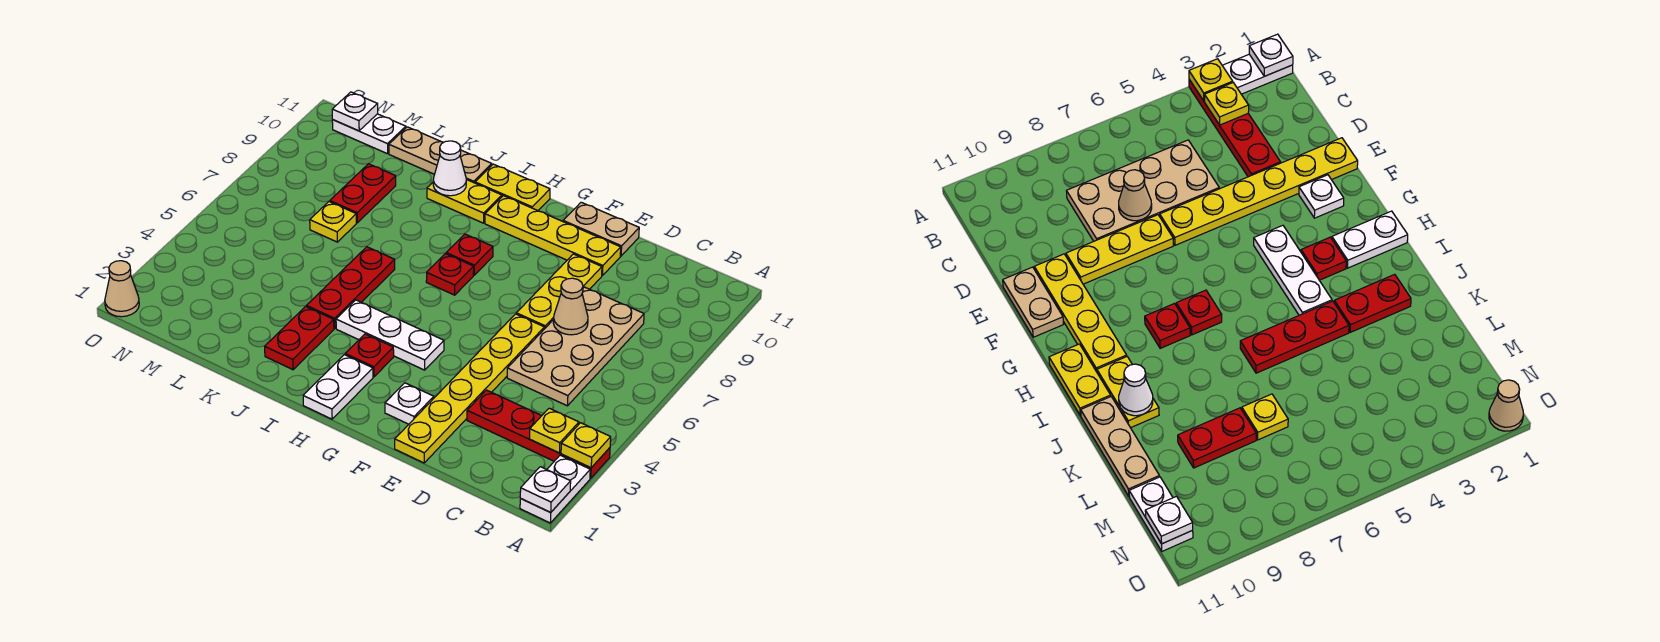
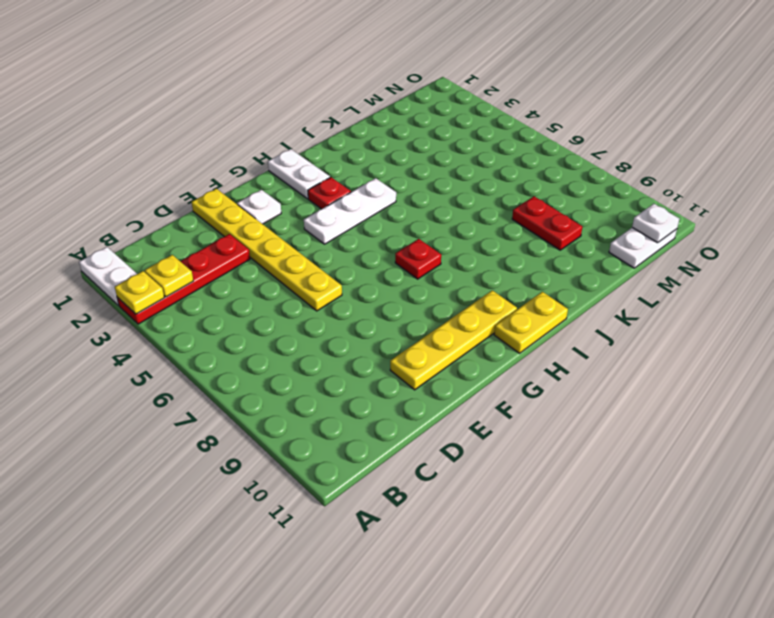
none -> tan 2x4 plate [507,287,644,406]
none -> yellow 1x3 plate [516,254,602,329]
none -> tan 1x2 plate [563,202,639,256]

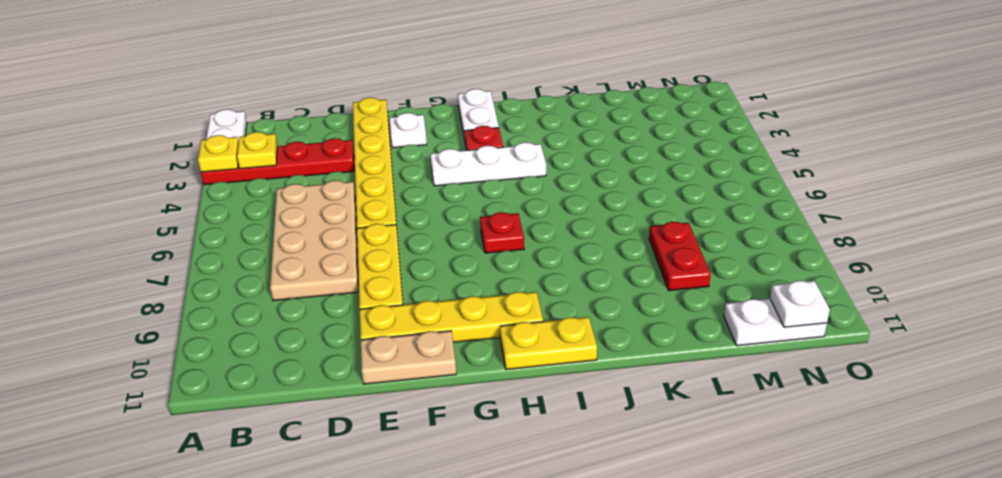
none -> red 1x1 plate [446,234,493,275]
none -> yellow 1x2 plate [427,179,502,223]
none -> red 1x2 plate [265,307,334,370]

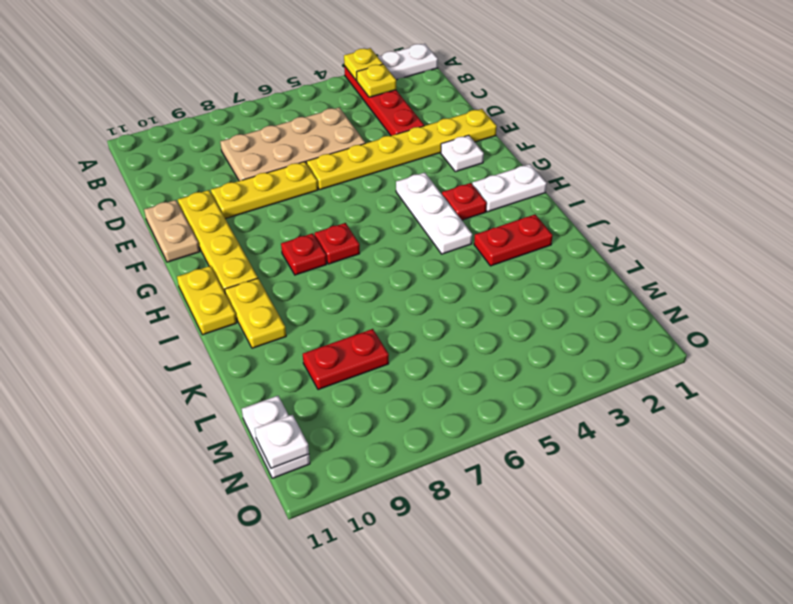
none -> red 1x3 plate [307,247,395,328]
none -> tan 1x3 plate [389,127,492,183]
none -> yellow 1x1 plate [310,202,356,242]

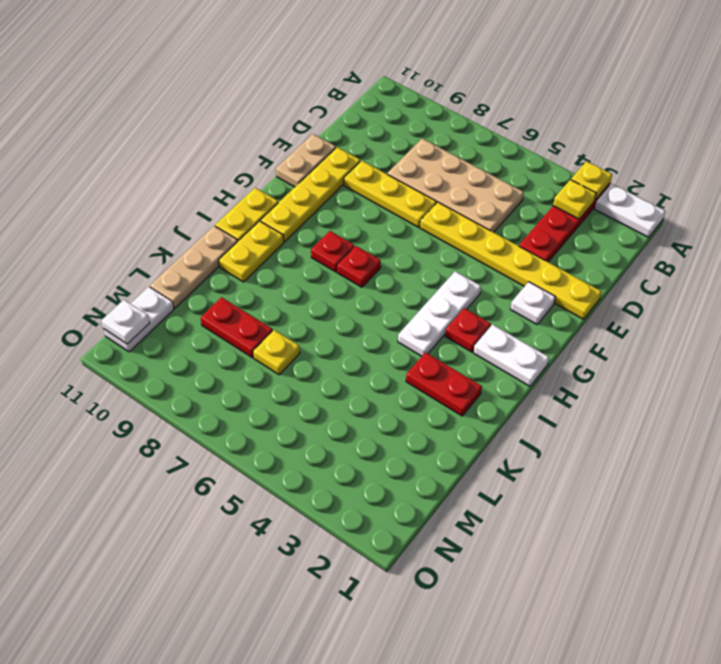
none -> red 1x3 plate [307,247,395,328]
none -> tan 1x1 cone [105,261,139,317]
none -> white 1x1 plate [520,467,571,512]

